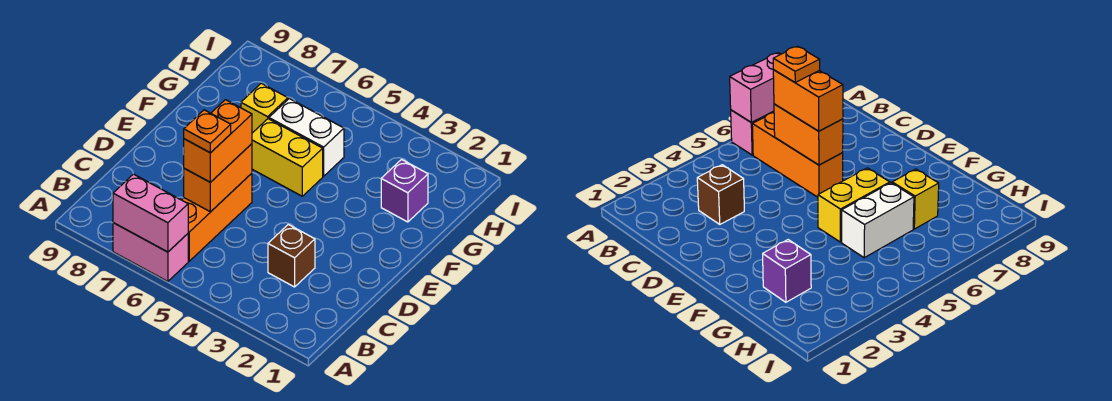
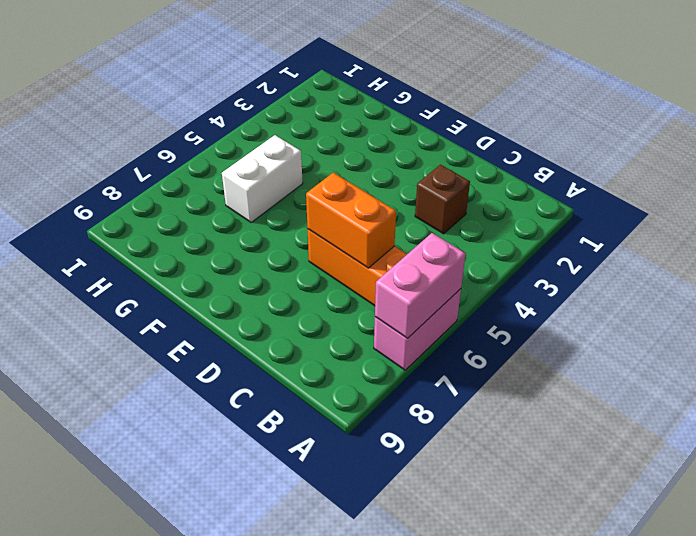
none -> yellow 1x2 brick [252,119,323,196]
none -> purple 1x1 brick [381,160,428,222]

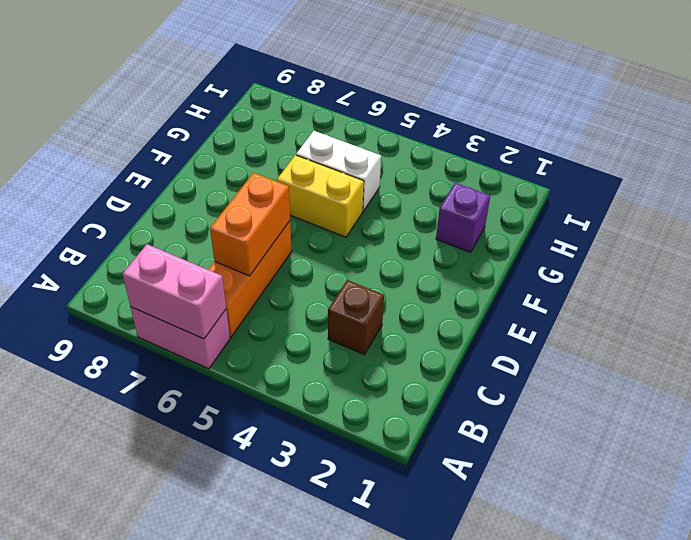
none -> yellow 1x1 brick [241,83,288,133]
none -> orange 1x2 brick [183,100,252,182]

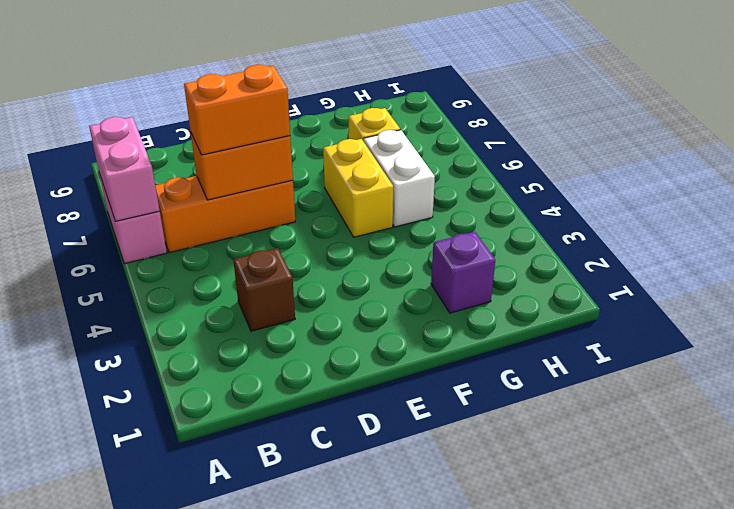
none -> orange 1x1 plate [184,110,231,153]

